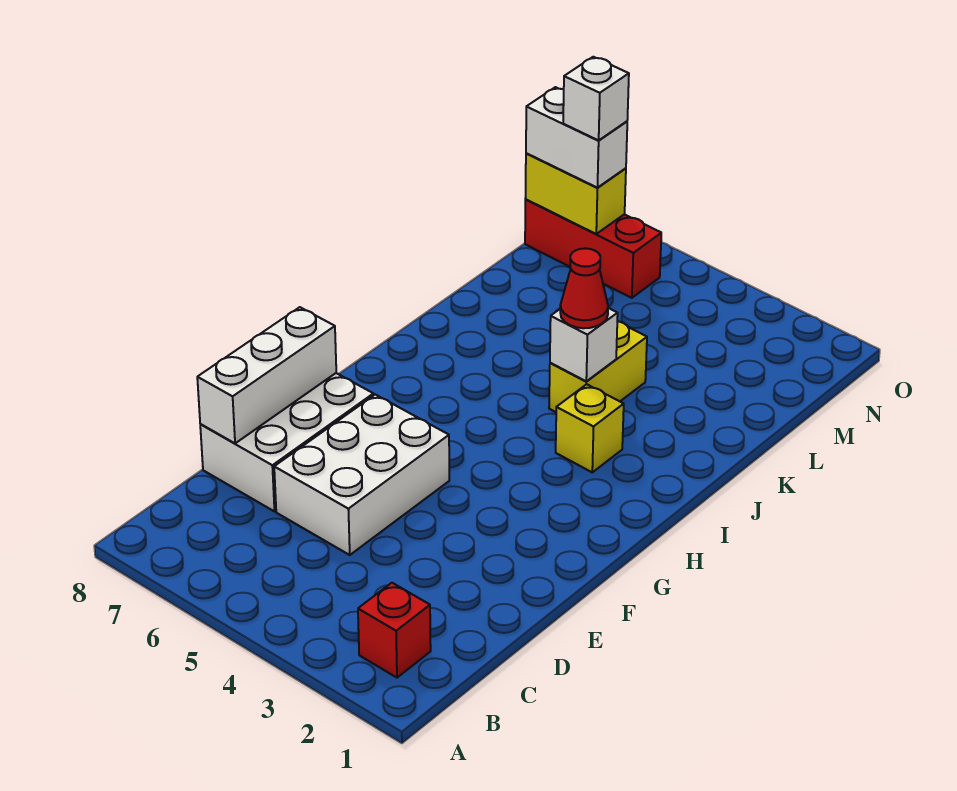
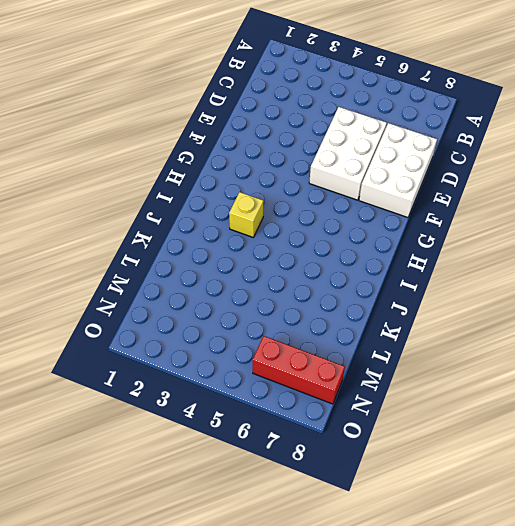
none -> red 1x1 brick [358,583,431,678]
none -> yellow 1x2 brick [549,321,647,412]
none -> white 1x3 brick [197,307,336,443]

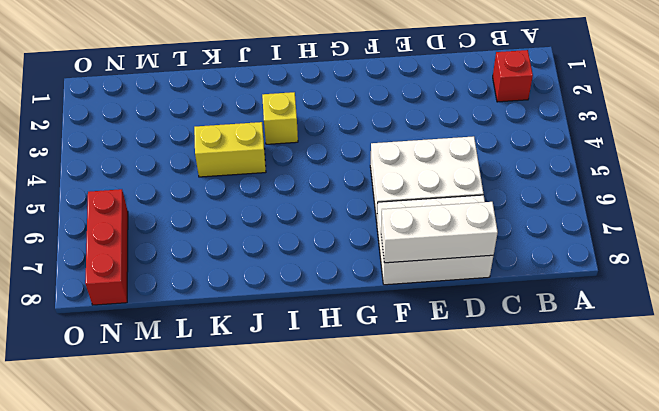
none -> white 1x1 brick [550,308,618,381]
none -> yellow 1x2 brick [525,153,626,234]
none -> red 1x1 cone [560,248,608,328]

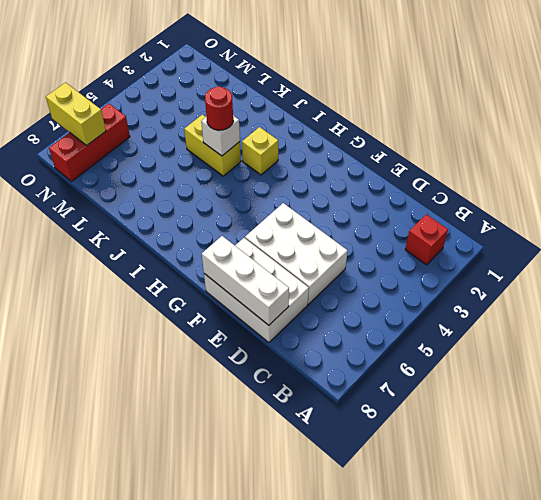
red 1x1 round brick [205,87,233,130] -> red 1x1 cone [560,248,608,328]
yellow 1x2 brick [46,83,106,145] -> yellow 1x2 brick turned to [525,153,626,234]
none -> white 1x2 brick [526,87,627,188]
none -> white 1x1 brick [563,57,629,140]

